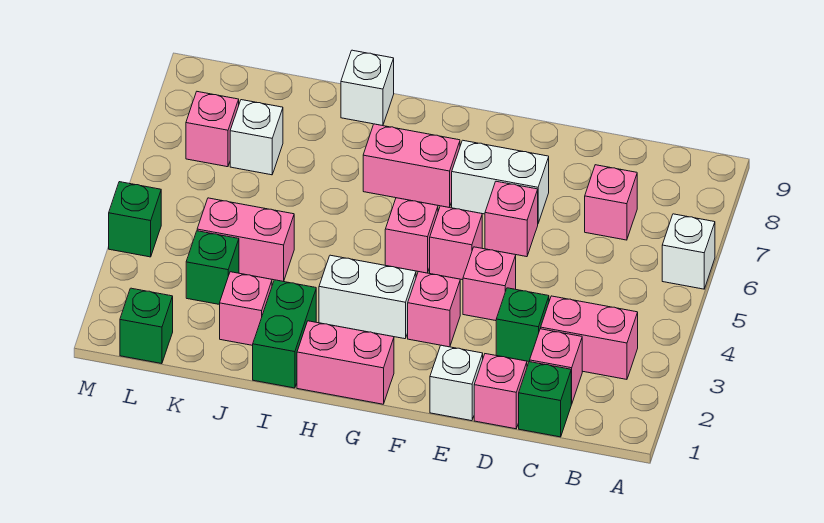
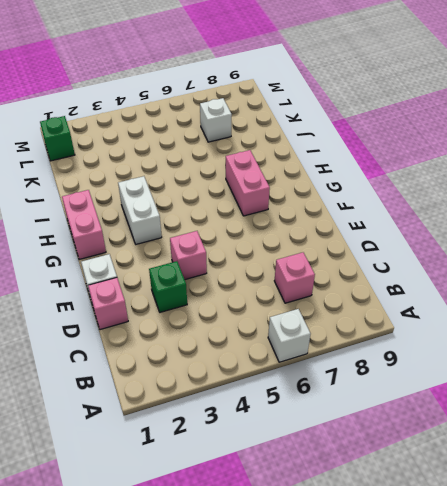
none -> pink 1x2 brick [541,296,638,379]
none -> green 1x1 brick [519,362,571,437]
none -> pink 1x1 brick [530,329,582,404]

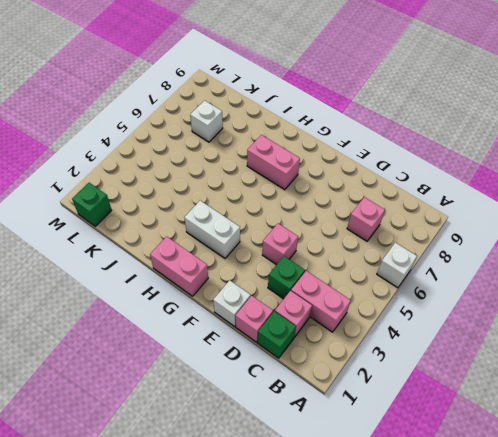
none -> pink 1x1 brick [485,181,538,257]
none -> white 1x2 brick [452,140,549,223]
none -> pink 1x1 brick [408,272,460,347]

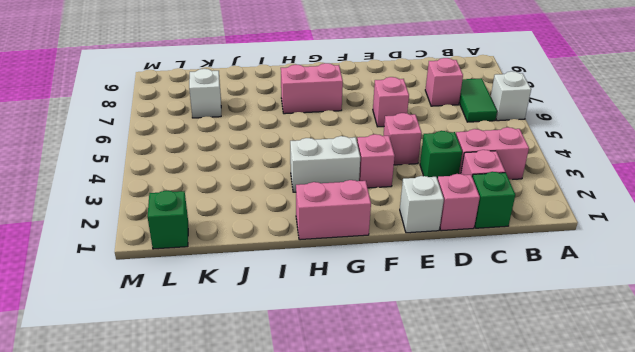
green 1x2 tile [459,78,497,122] -> none
none -> white 1x2 brick [452,140,549,223]
none -> pink 1x1 brick [430,206,482,280]
none -> pink 1x1 brick [385,198,438,273]

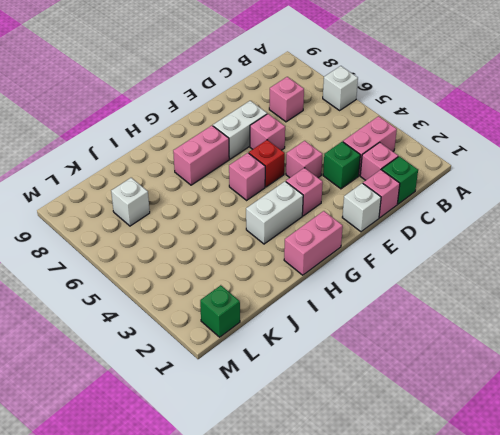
red 1x1 brick [249,140,285,187] -> pink 1x1 brick [430,206,482,280]
none -> green 1x2 brick [253,280,316,388]
none -> white 1x1 brick [341,50,394,126]
none -> pink 1x1 brick [220,272,272,345]

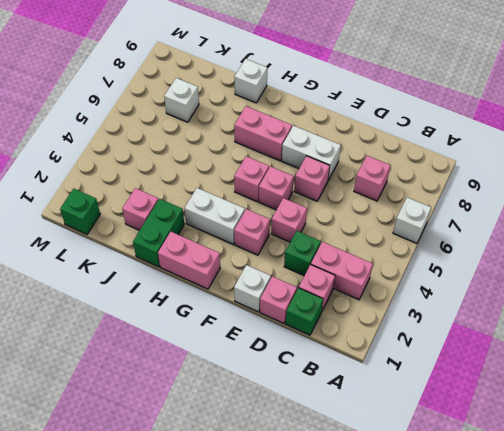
none -> pink 1x2 brick [197,198,294,282]
none -> green 1x1 brick [186,231,239,305]
none -> pink 1x1 brick [186,92,239,167]

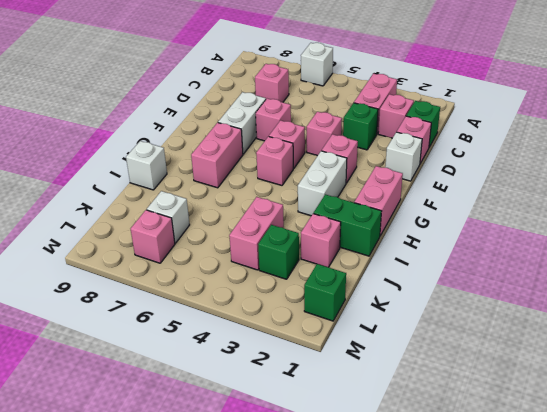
none -> green 1x1 brick [109,182,161,257]

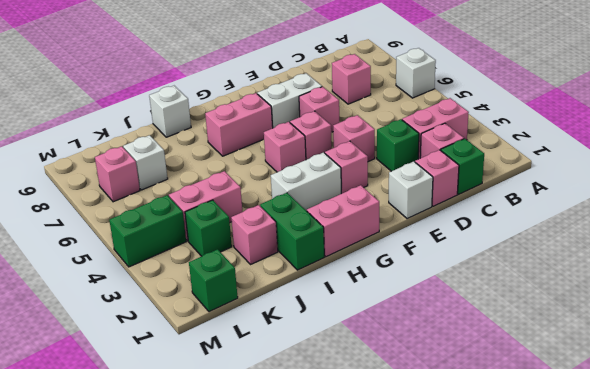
green 1x2 brick [109,195,186,267] -> green 1x1 brick [109,182,161,257]

